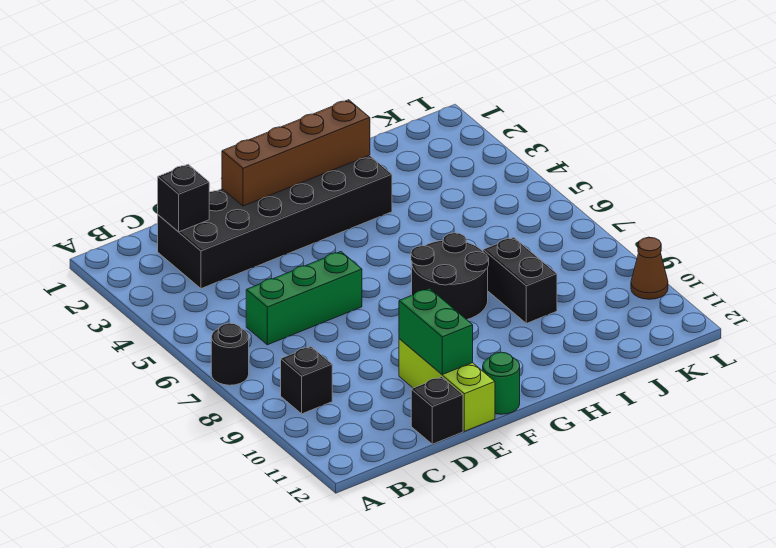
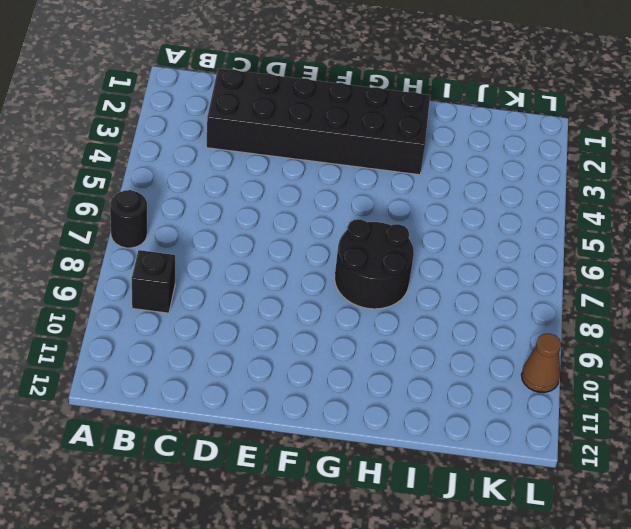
none -> green 1x3 brick [246,252,362,345]
none -> black 1x1 brick [411,377,463,444]
none -> lime 1x3 brick [399,339,495,431]

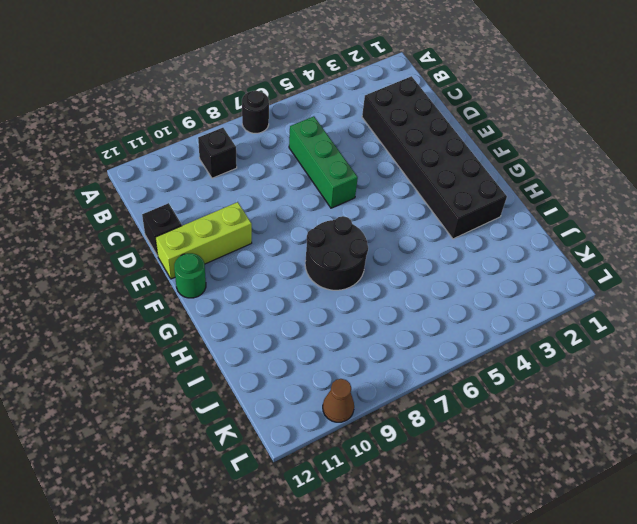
none -> black 1x2 brick [483,237,557,323]
none -> black 1x1 brick [158,164,209,232]
none -> brown 1x4 brick [222,100,370,206]

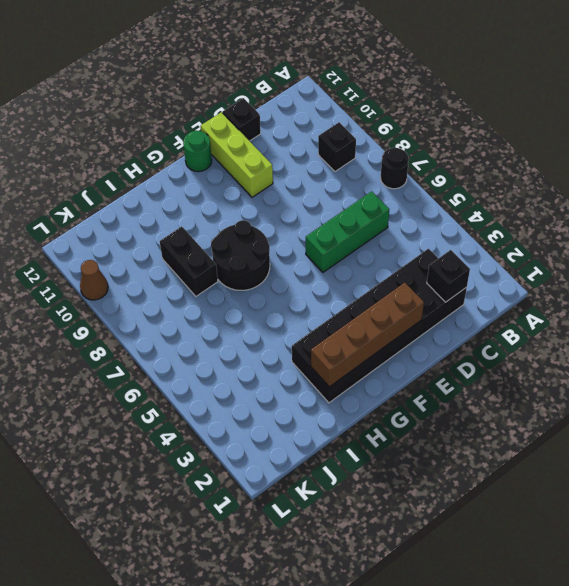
none -> green 1x2 brick [399,288,473,375]

